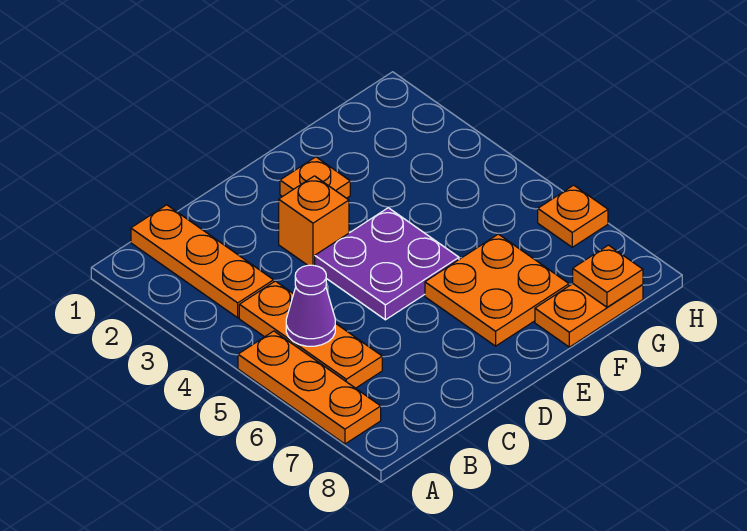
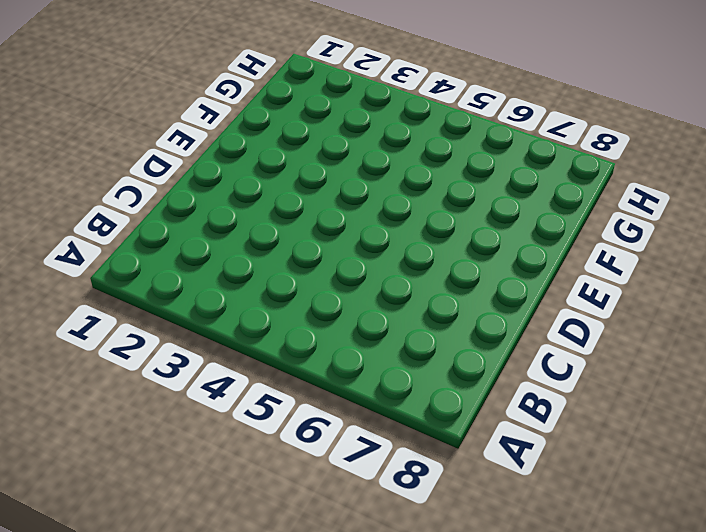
none -> orange 1x3 plate [238,331,381,444]
none -> orange 1x3 plate [131,205,274,318]

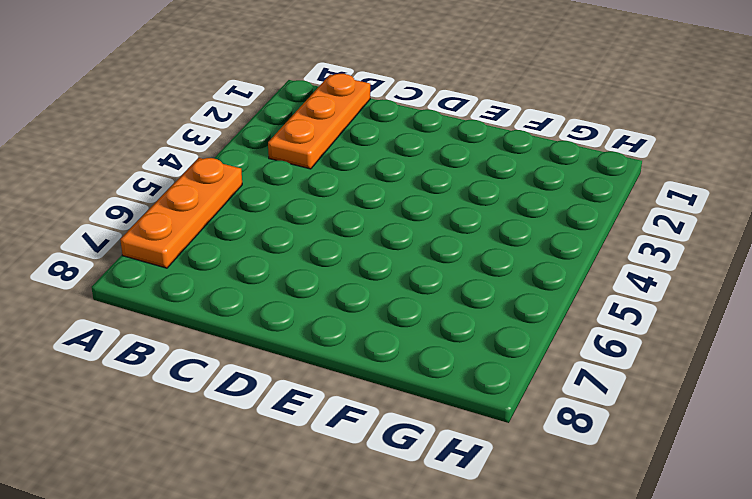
none -> orange 1x3 plate [239,281,382,388]
none -> orange 1x1 brick [279,176,349,266]

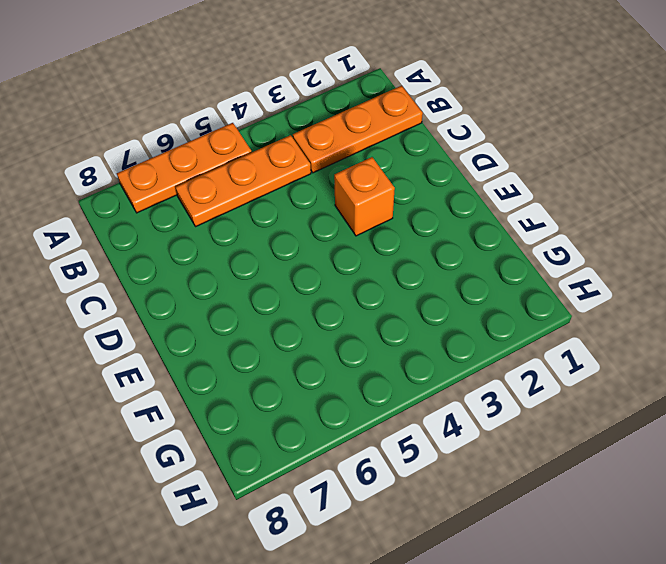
none -> purple 2x2 plate [315,208,459,320]
none -> orange 1x1 plate [280,157,350,198]

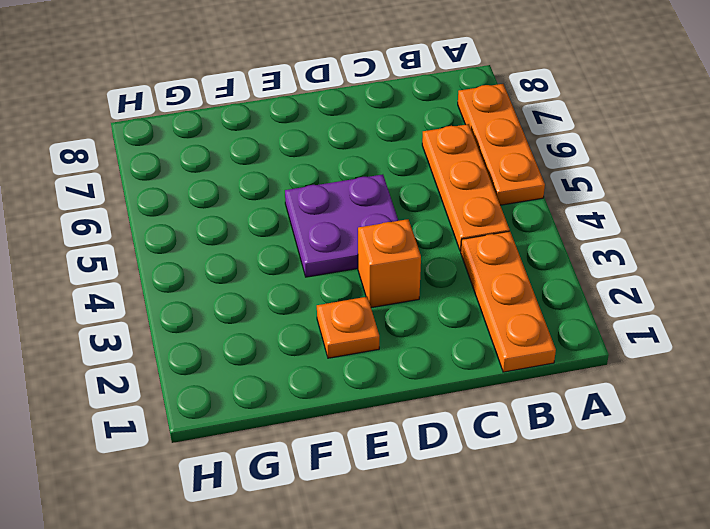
none -> orange 2x2 plate [425,234,569,346]
none -> orange 1x2 plate [535,284,643,347]

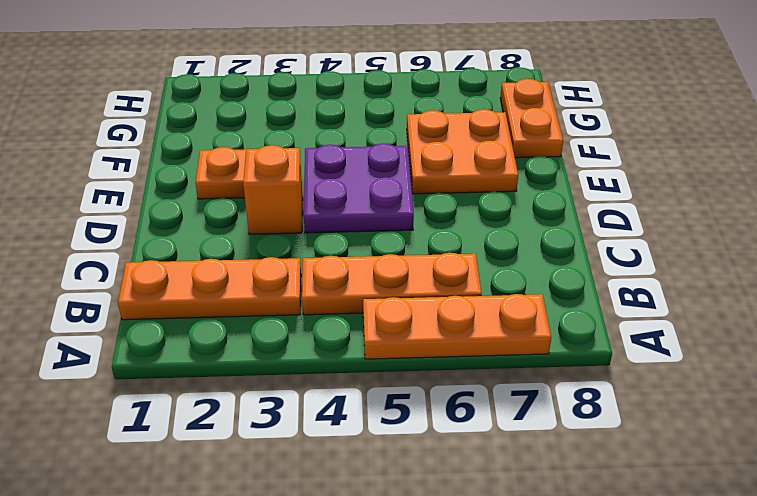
none -> orange 1x1 plate [538,185,608,247]
none -> purple 1x1 cone [286,265,335,346]

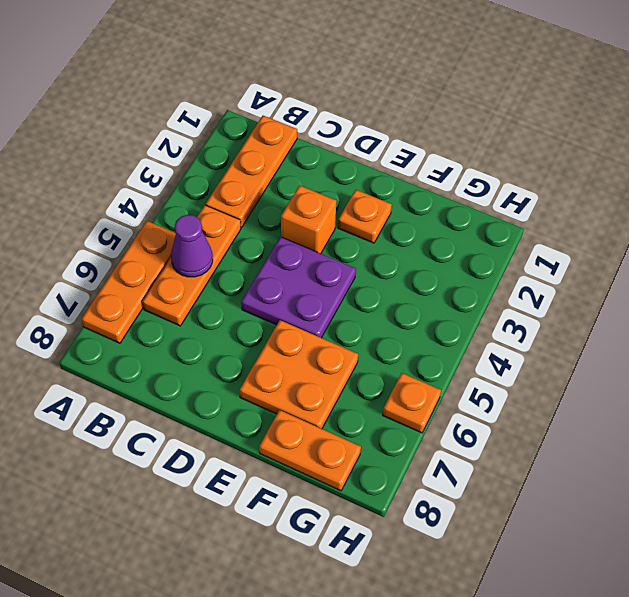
none -> orange 1x1 plate [573,245,643,307]

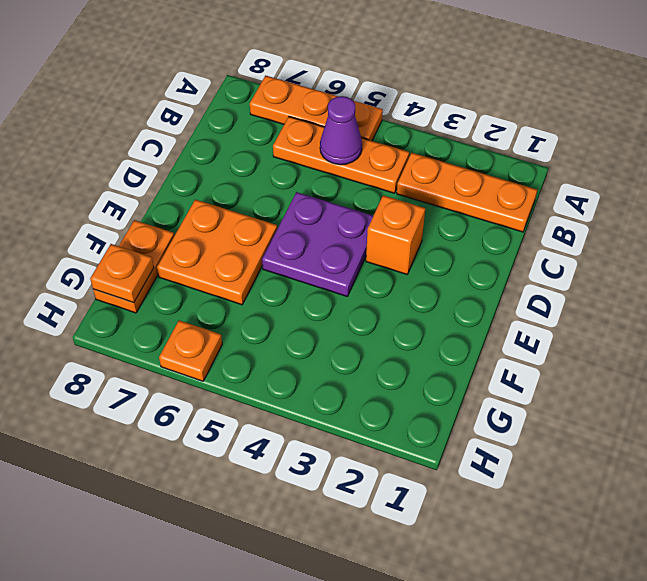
none -> orange 1x1 plate [280,157,350,198]

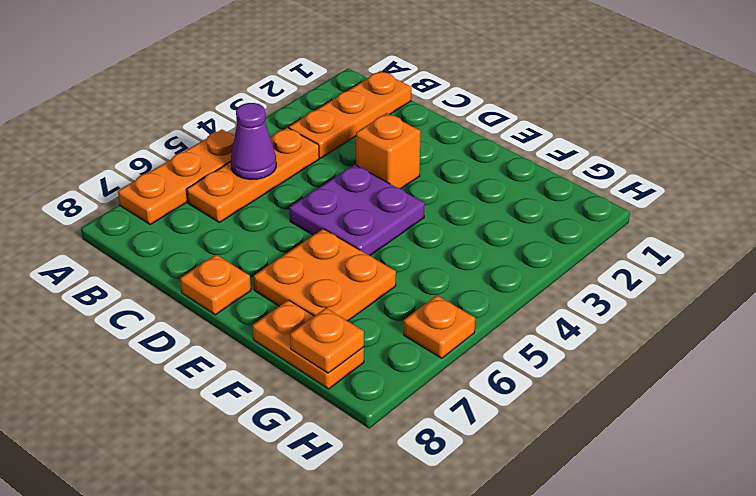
orange 1x1 plate [180,255,251,315] -> orange 1x1 plate moved to [280,157,350,198]

